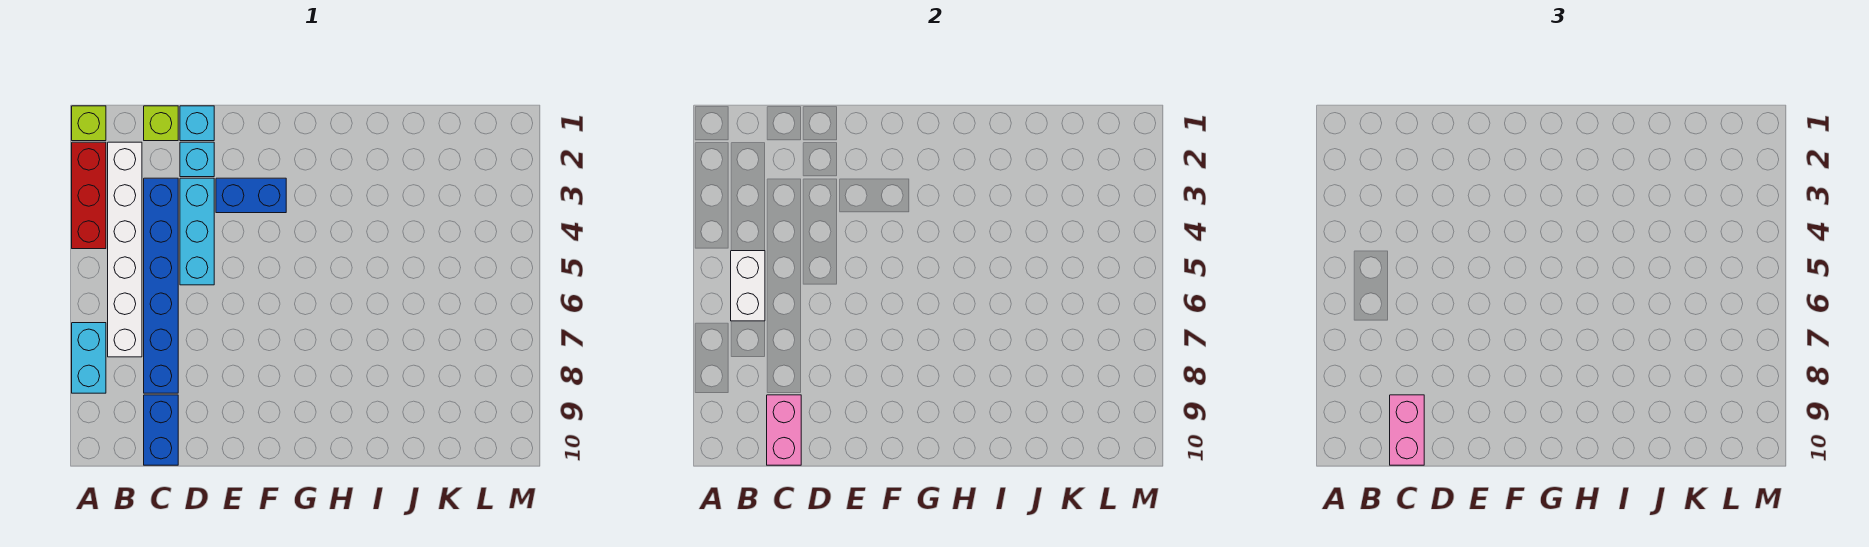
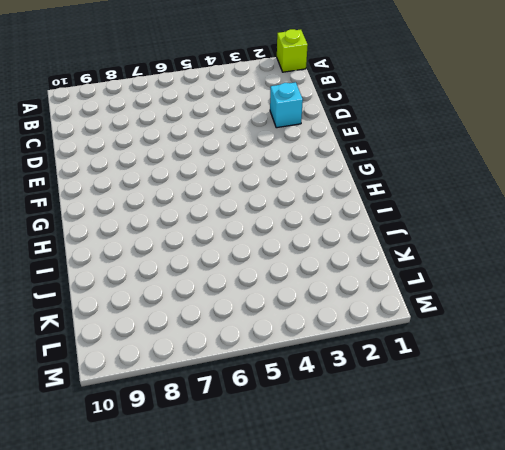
none -> red 1x3 brick [72,142,106,249]
none -> cyan 1x2 brick [72,323,106,393]
none -> white 1x6 brick [108,142,142,357]

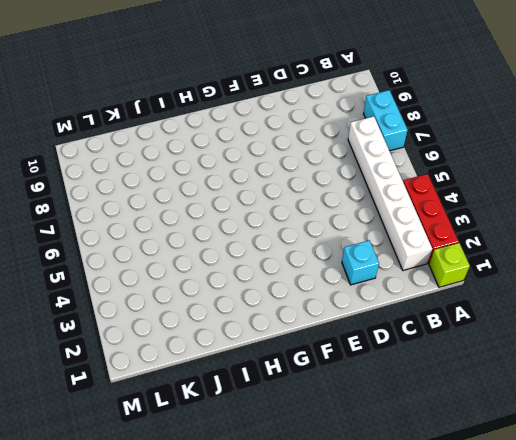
none -> lime 1x1 brick [144,106,178,141]
none -> blue 1x6 brick [144,178,178,393]
none -> blue 1x2 brick [144,395,178,465]

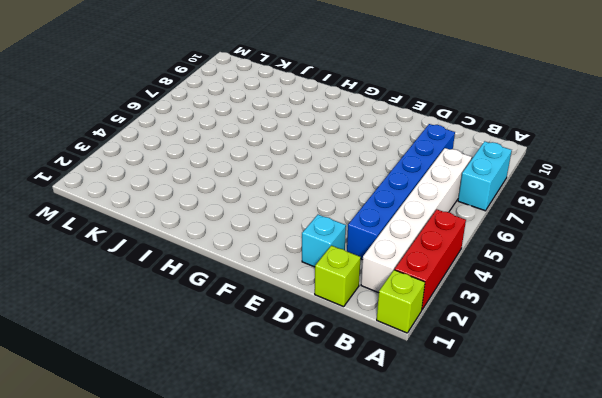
none -> blue 1x2 brick [144,395,178,465]
none -> cyan 1x1 brick [180,106,214,141]
none -> cyan 1x3 brick [180,178,214,285]

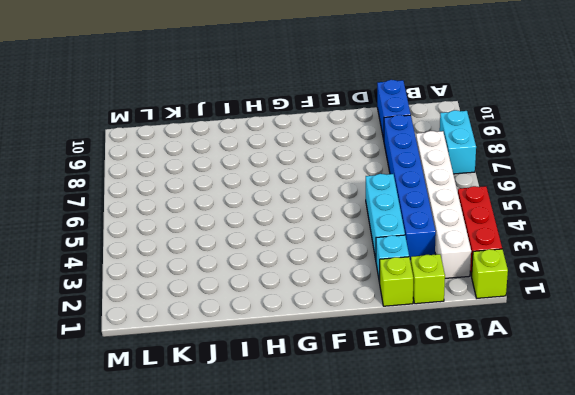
lime 1x1 brick [380,257,413,306] -> cyan 1x1 brick [180,106,214,141]
none -> blue 1x2 brick [216,178,286,213]
none -> white 1x2 brick [731,251,765,321]
none -> pink 1x2 brick [767,395,801,465]

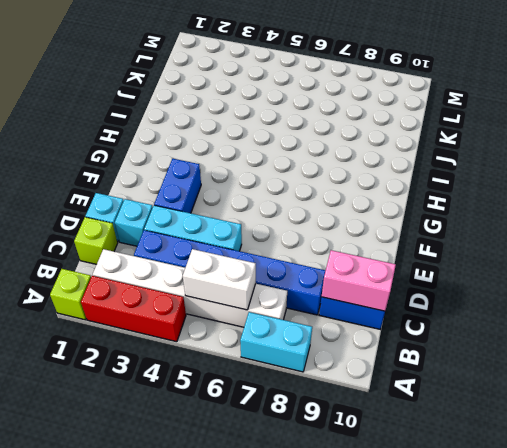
none -> pink 1x2 brick [1390,395,1424,465]

